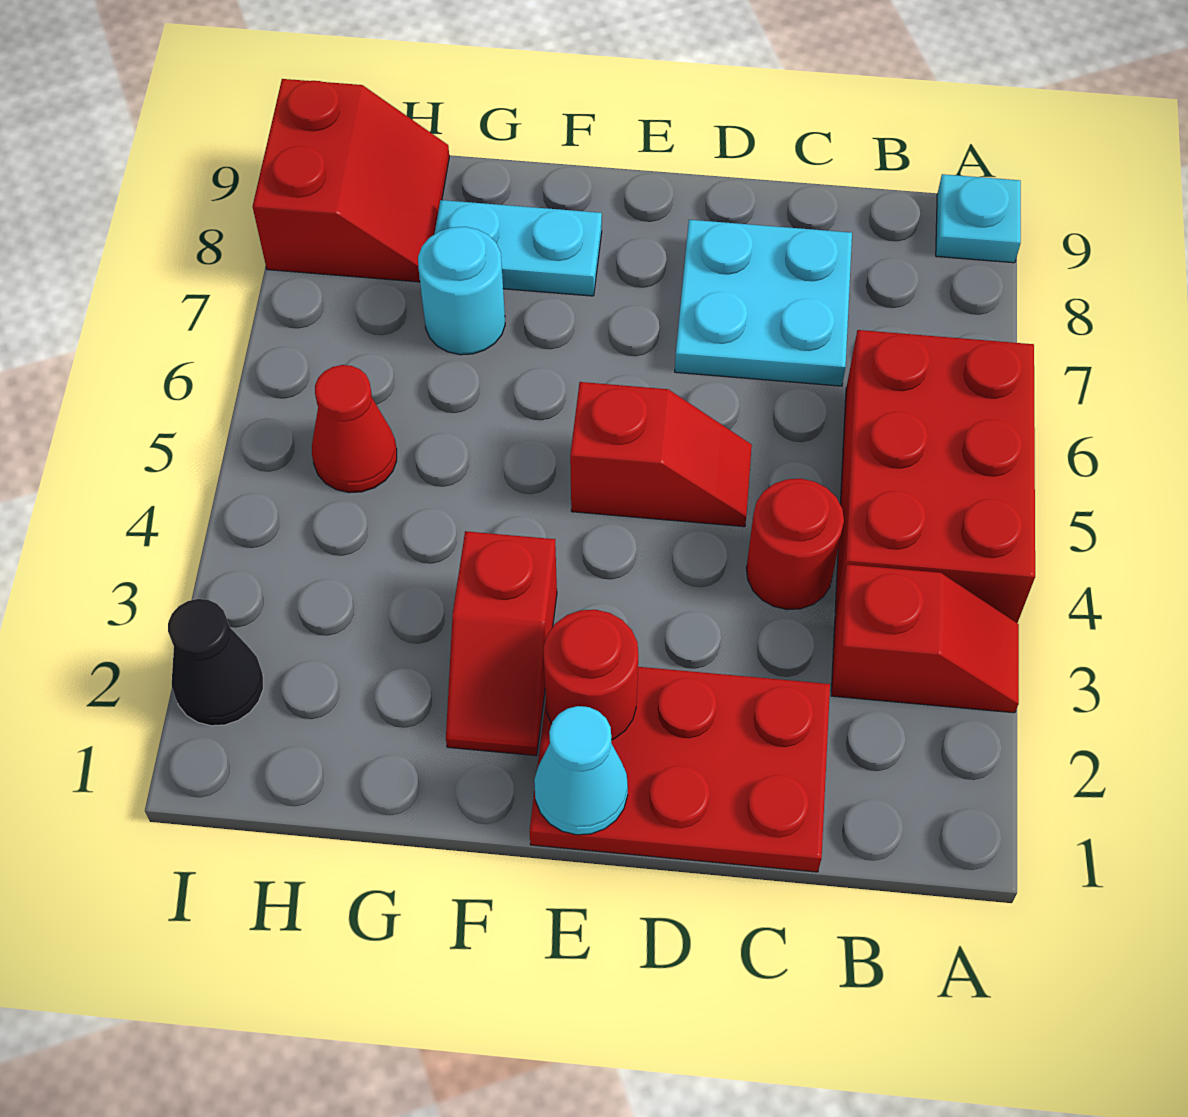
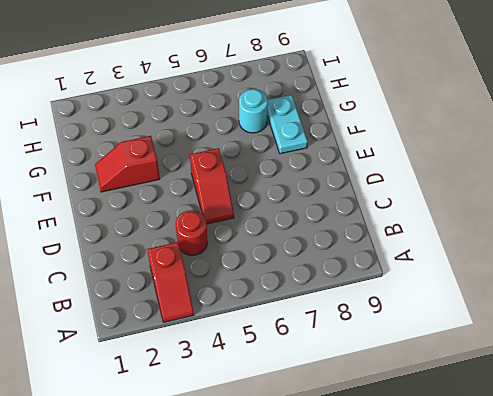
none -> red 2x3 brick [835,330,1035,623]
none -> cyan 1x1 plate [936,174,1021,263]
none -> red 2x3 plate [530,667,830,872]

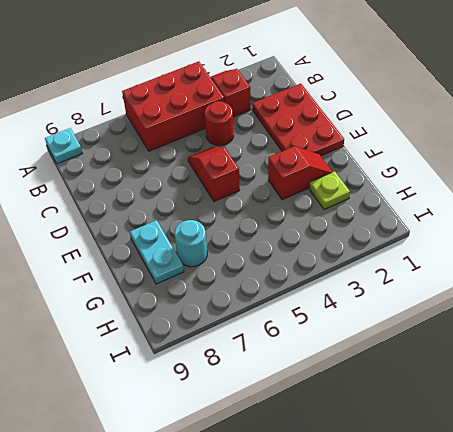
lime 1x1 plate [309,171,350,210] -> none
none -> cyan 2x2 plate [675,220,852,386]
none -> red 1x1 cone [312,365,397,493]
none -> red 2x2 slope [253,79,449,282]

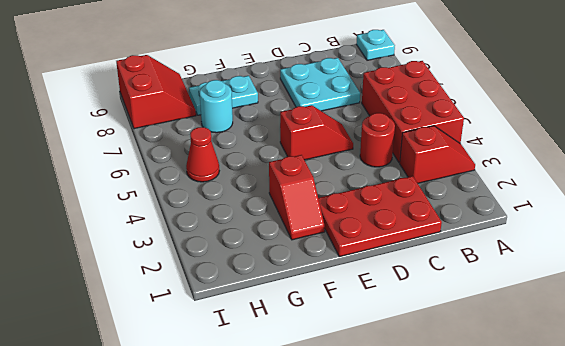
none -> black 1x1 cone [168,599,263,726]
none -> cyan 1x1 cone [534,706,628,835]
none -> red 1x1 round brick [543,610,638,740]

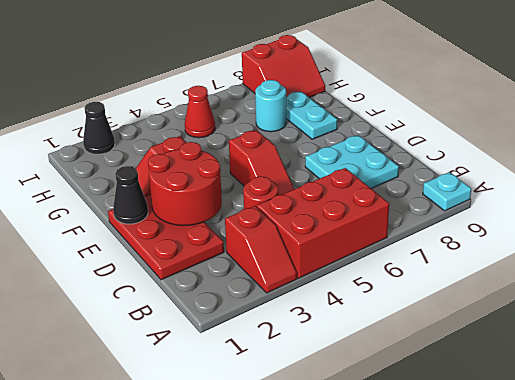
red 2x2 round brick [148,142,222,225] -> red 1x1 round brick [543,610,638,740]
black 1x1 cone [113,166,148,224] -> cyan 1x1 cone [534,706,628,835]

